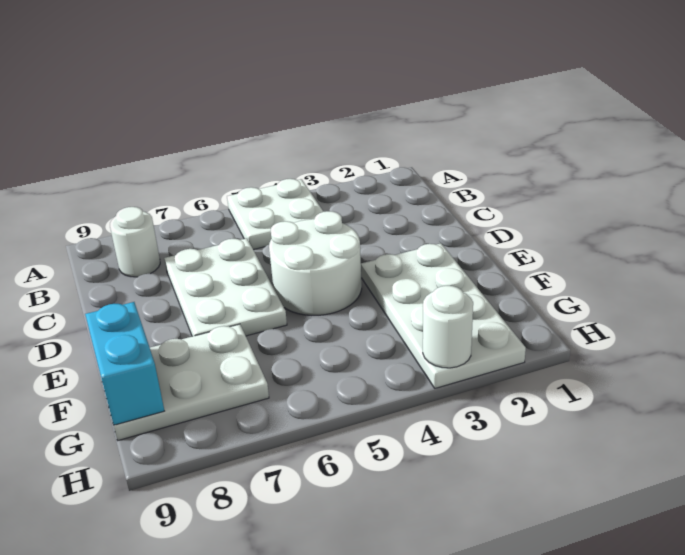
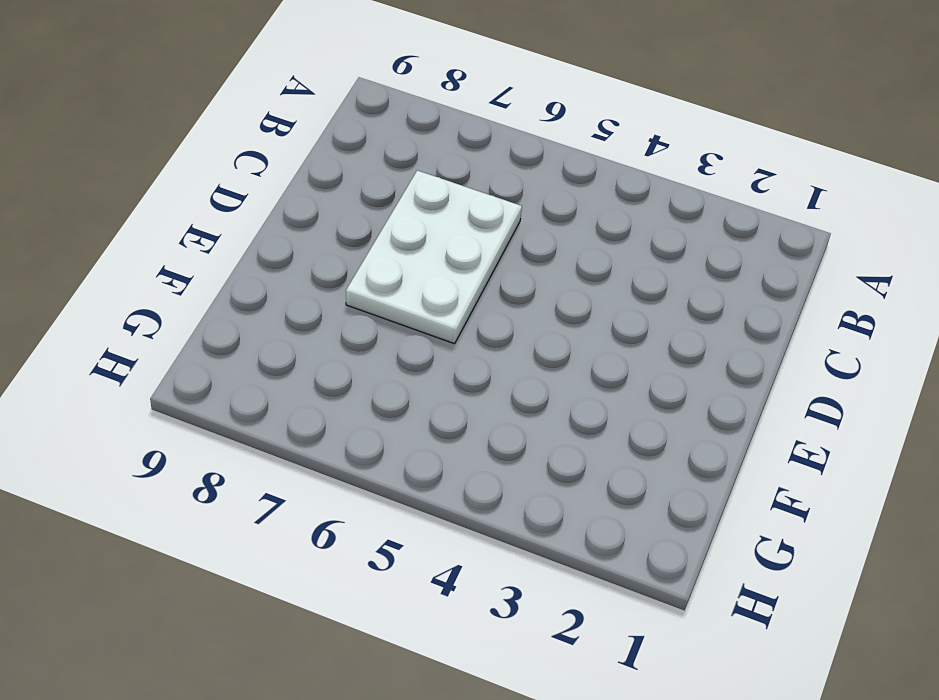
none -> white 2x2 plate [227,179,323,250]
none -> white 1x1 round brick [110,207,160,277]

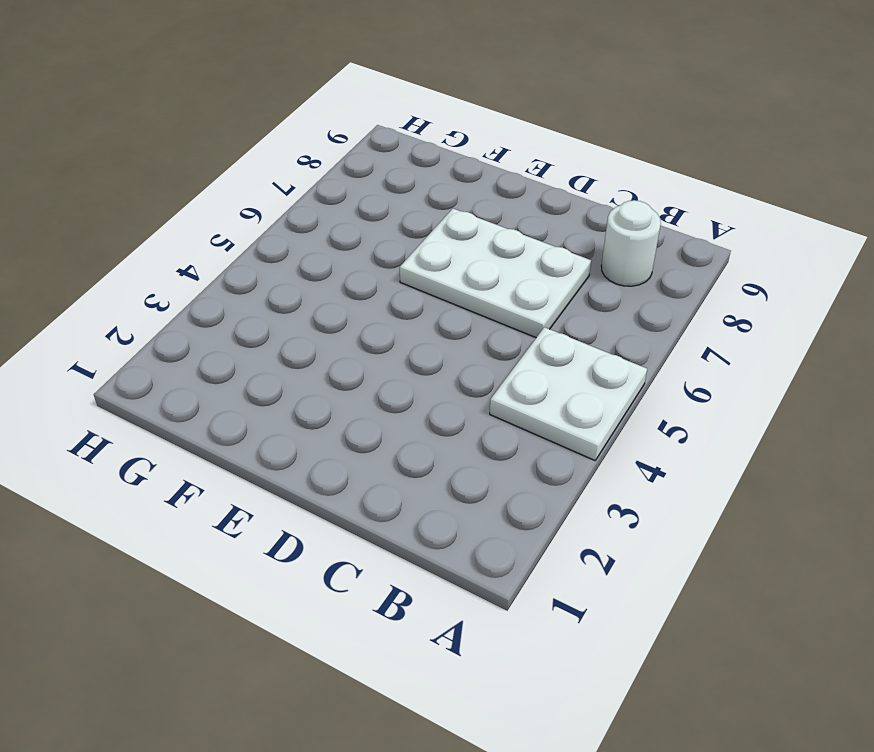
none -> white 2x2 round brick [269,211,362,315]
none -> white 2x4 plate [361,243,526,388]

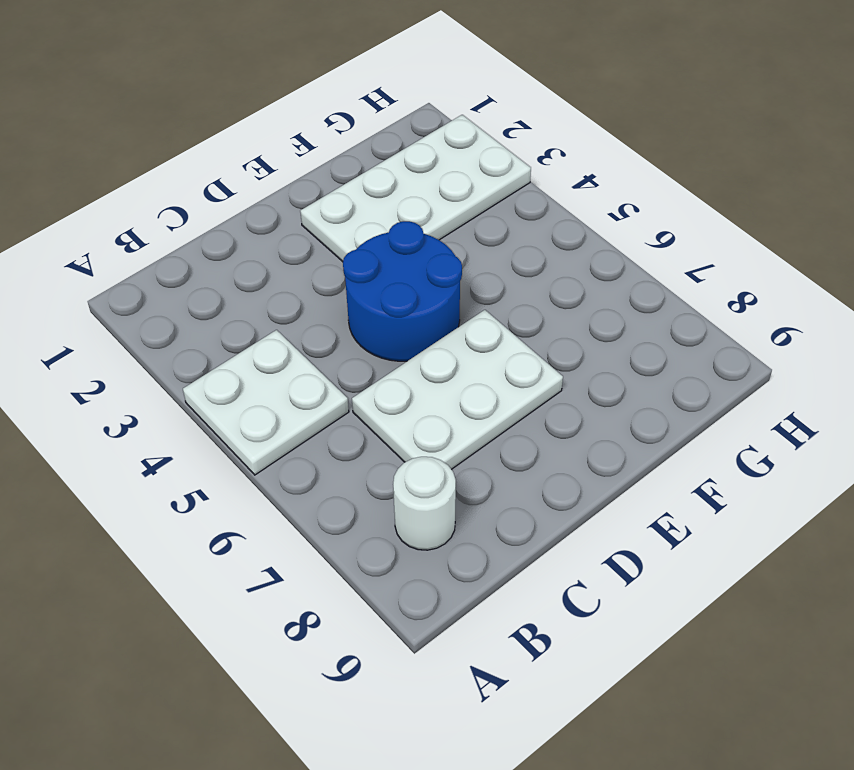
blue 2x2 round brick [343,221,462,361] -> white 2x2 round brick [269,211,362,315]
none -> white 2x3 plate [114,324,269,440]
none -> cyan 1x2 brick [85,302,164,425]

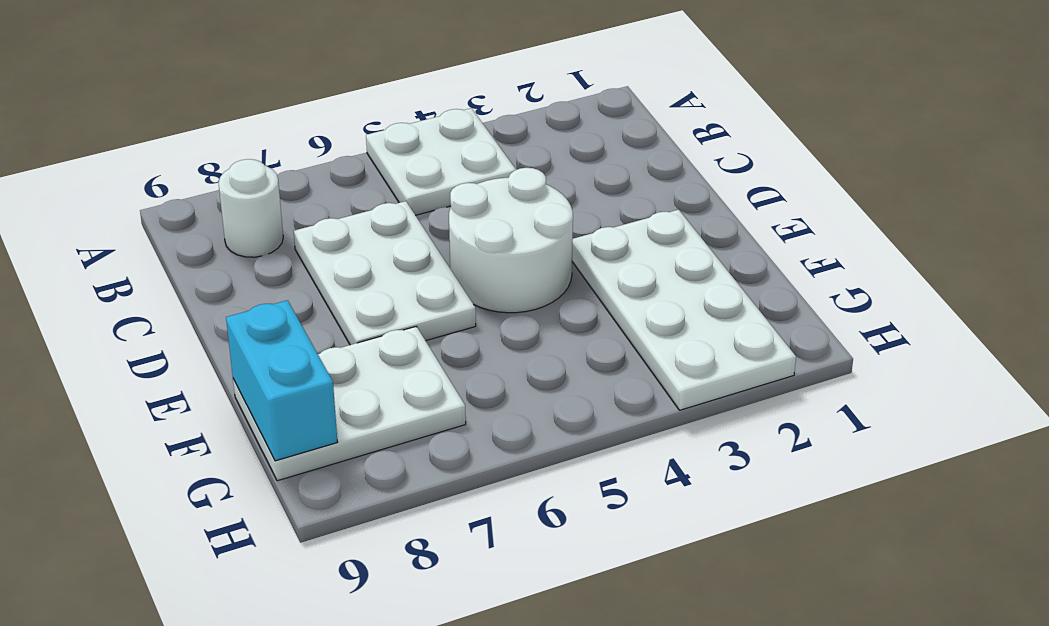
none -> white 1x1 round brick [423,286,473,368]

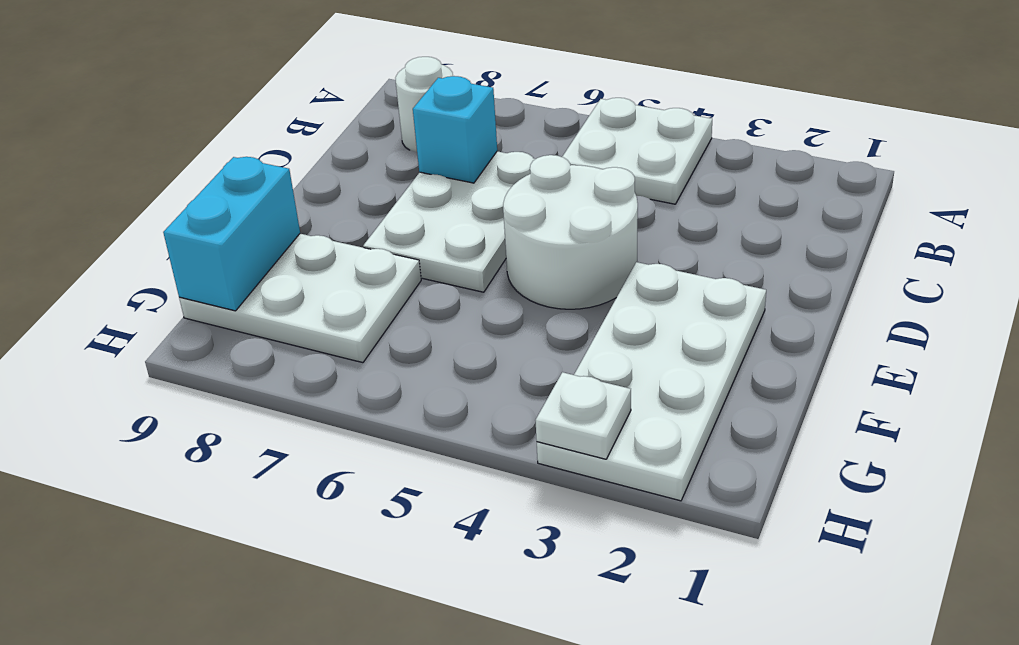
cyan 1x1 brick [413,76,497,183] -> none
white 1x1 plate [535,372,631,459] -> white 1x1 round brick [423,286,473,368]

